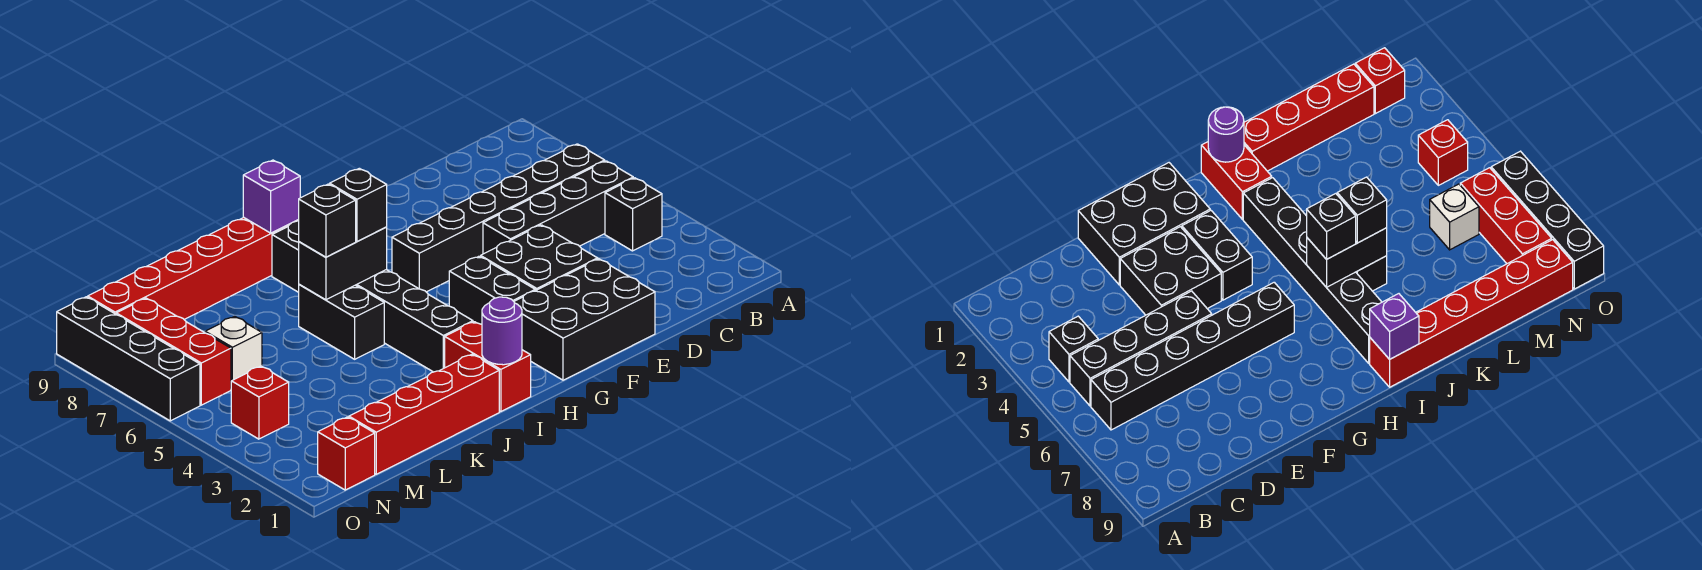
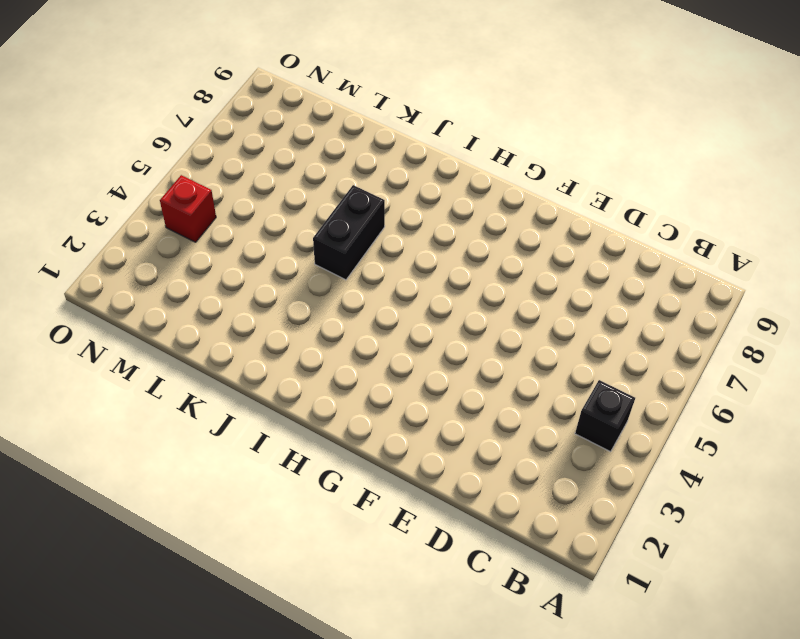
none -> black 1x4 brick [483,161,633,254]
none -> black 1x6 brick [392,144,605,292]
none -> black 2x3 brick [514,259,655,380]

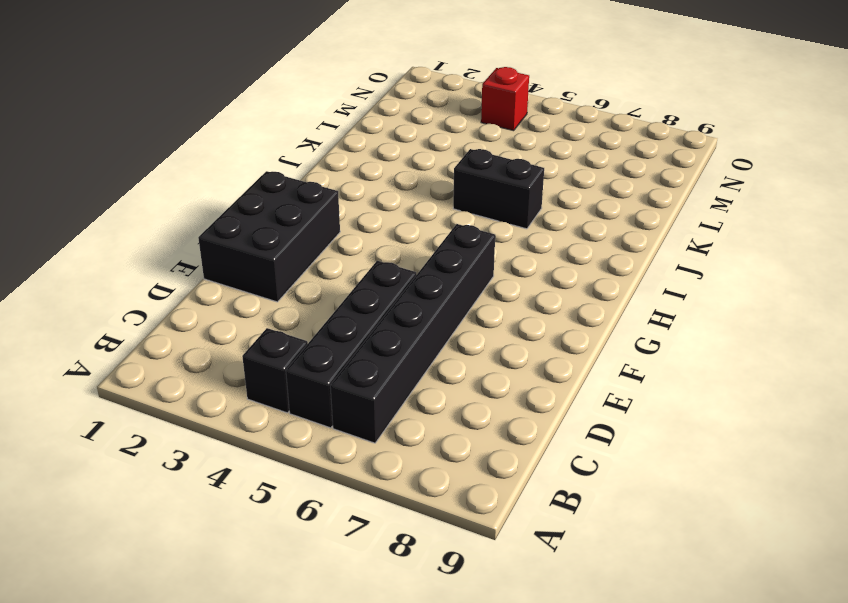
none -> black 2x2 brick [481,225,598,291]
none -> black 1x2 brick [449,256,535,324]
none -> red 1x2 brick [445,322,531,412]

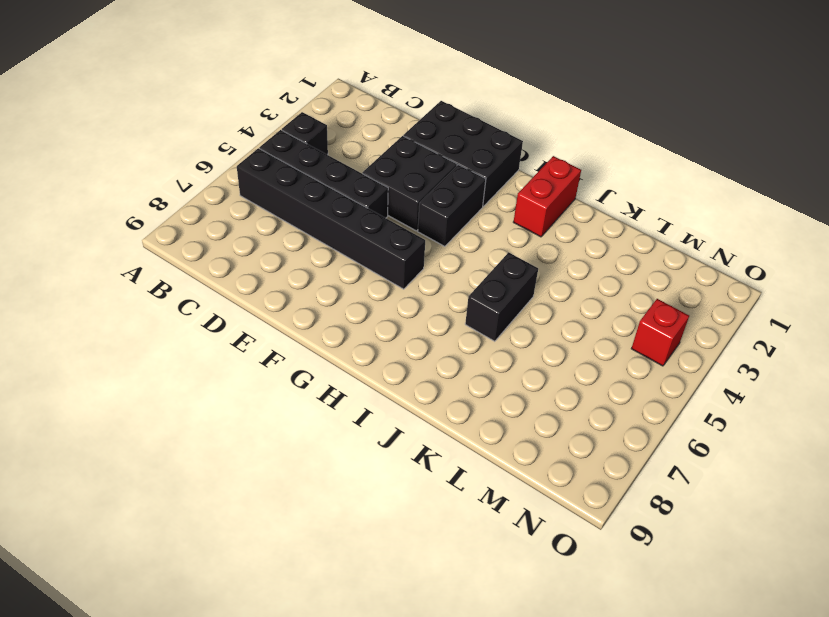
none -> black 1x6 brick [272,221,473,372]
none -> red 1x6 brick [88,217,299,319]
none -> red 1x4 brick [349,354,499,474]

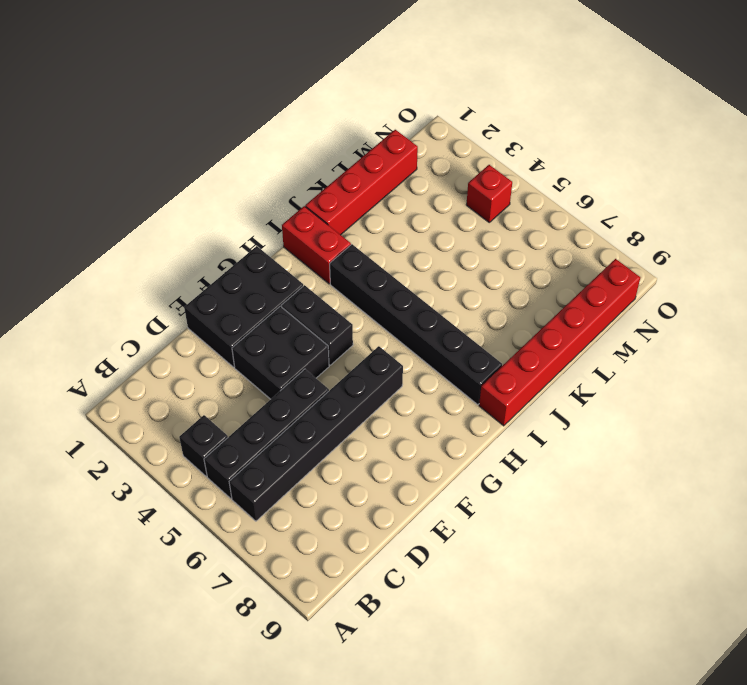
none -> black 1x2 brick [299,285,384,359]
none -> white 1x1 brick [205,316,262,381]
none -> red 1x1 brick [318,417,375,490]

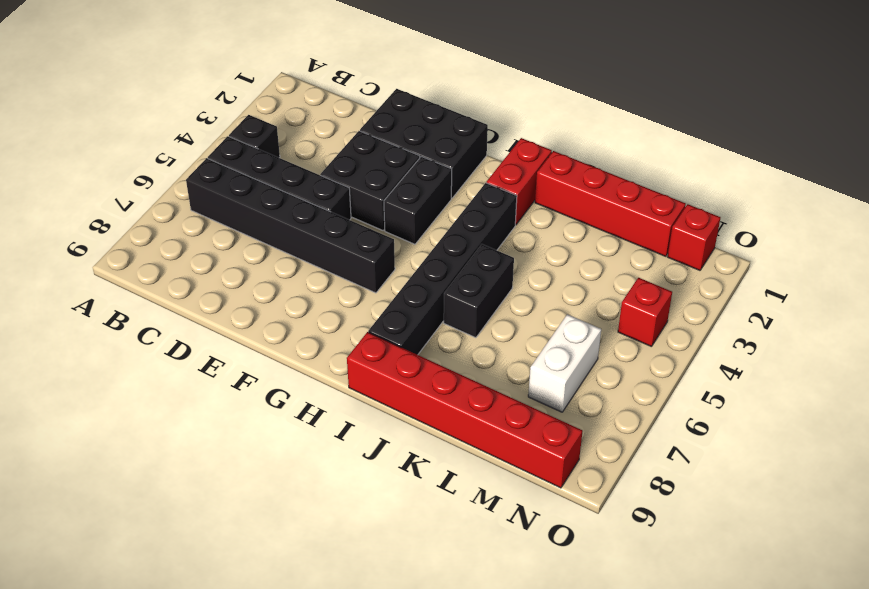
white 1x2 brick [528,314,601,412] -> white 1x1 brick [205,316,262,381]
none -> red 1x3 brick [116,298,231,405]
none -> black 1x4 brick [57,297,200,421]
none -> purple 1x1 round brick [482,297,522,365]

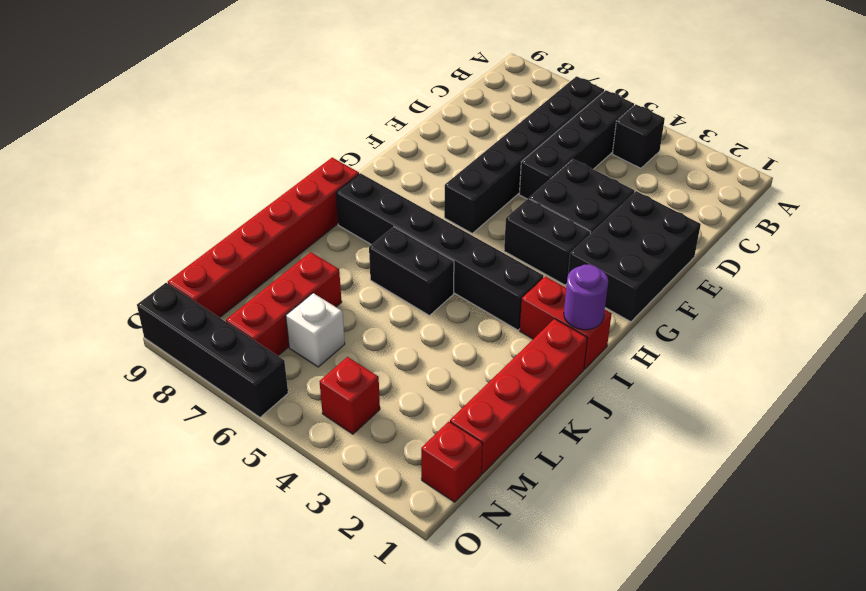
red 1x3 brick [226,252,342,356] -> red 1x3 brick turned to [116,298,231,405]
none -> black 1x2 brick [299,227,387,300]
none -> purple 1x1 brick [243,160,300,233]
none -> black 1x1 brick [330,168,387,242]

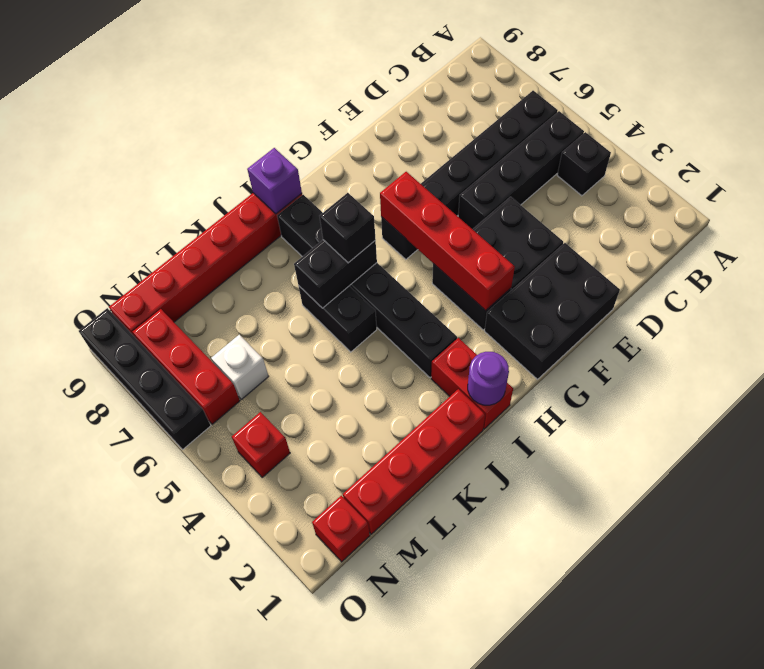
red 1x4 brick [380,172,515,310] -> none
none -> black 1x1 brick [298,184,356,257]

